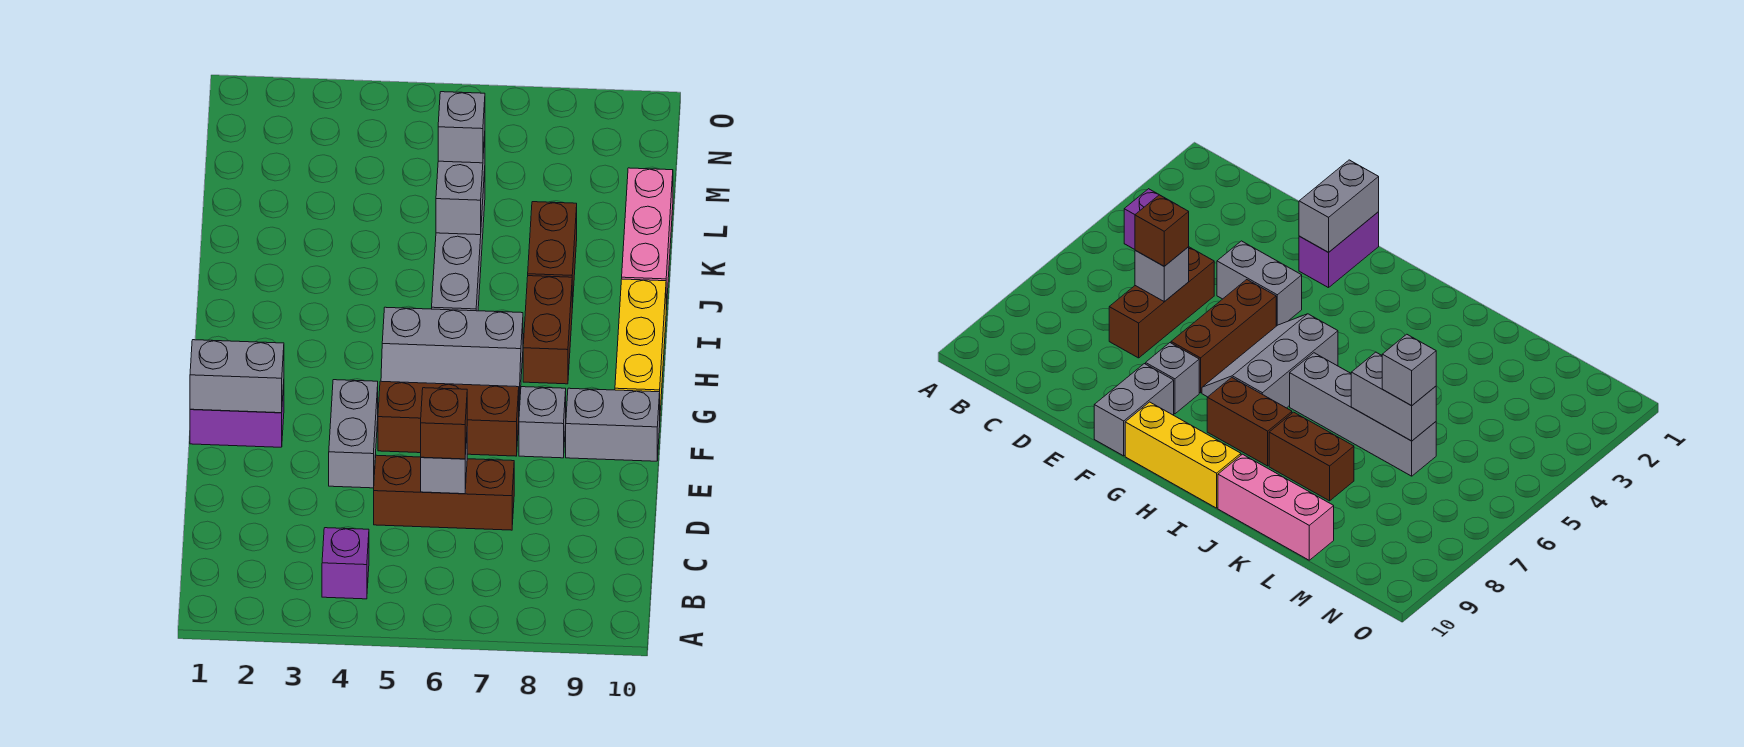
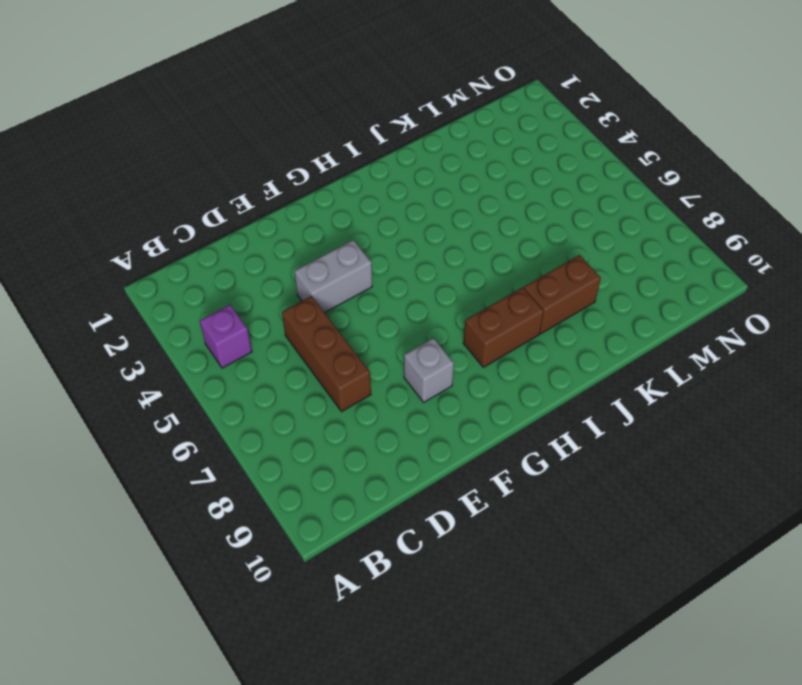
none -> purple 1x2 brick [190,384,284,447]
none -> brown 1x3 brick [378,381,519,456]
none -> grey 1x2 brick [566,388,660,461]

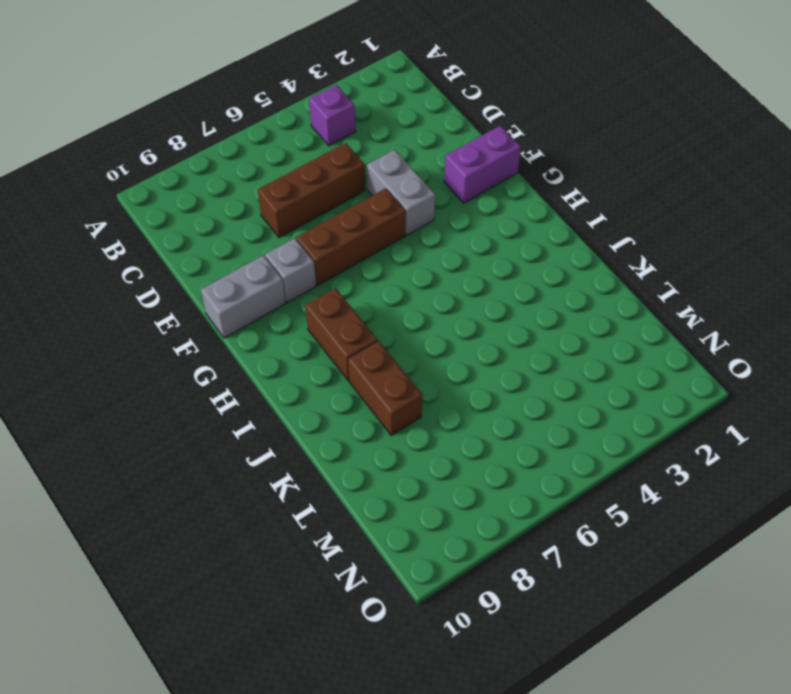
none -> grey 2x3 slope [381,307,523,408]
none -> yellow 1x3 brick [615,279,666,411]
none -> grey 1x4 brick [432,171,485,311]

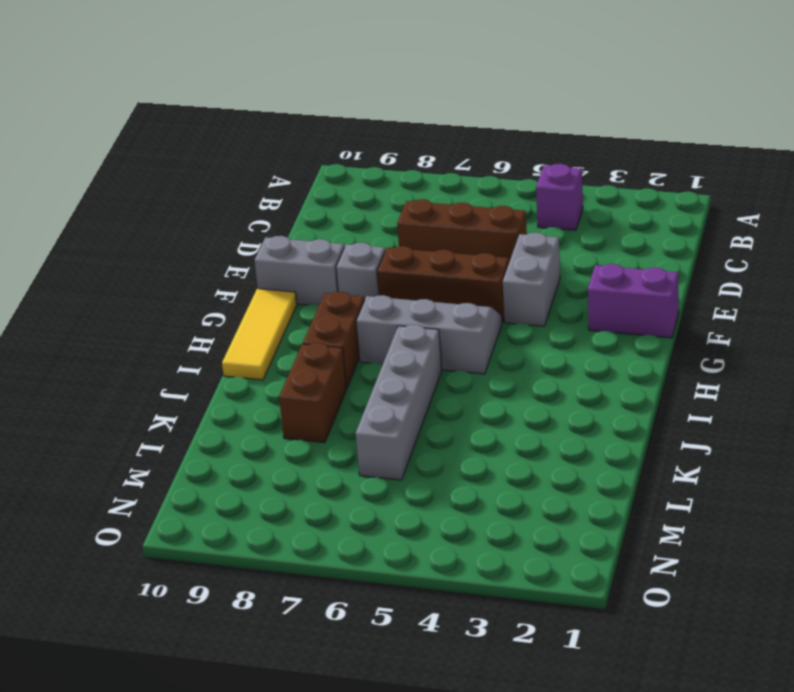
yellow 1x3 tile [222,289,297,380] -> yellow 1x3 brick [615,279,666,411]
none -> pink 1x3 brick [622,168,673,310]
none -> grey 1x1 brick [421,437,467,494]
none -> grey 1x2 brick [190,340,284,413]

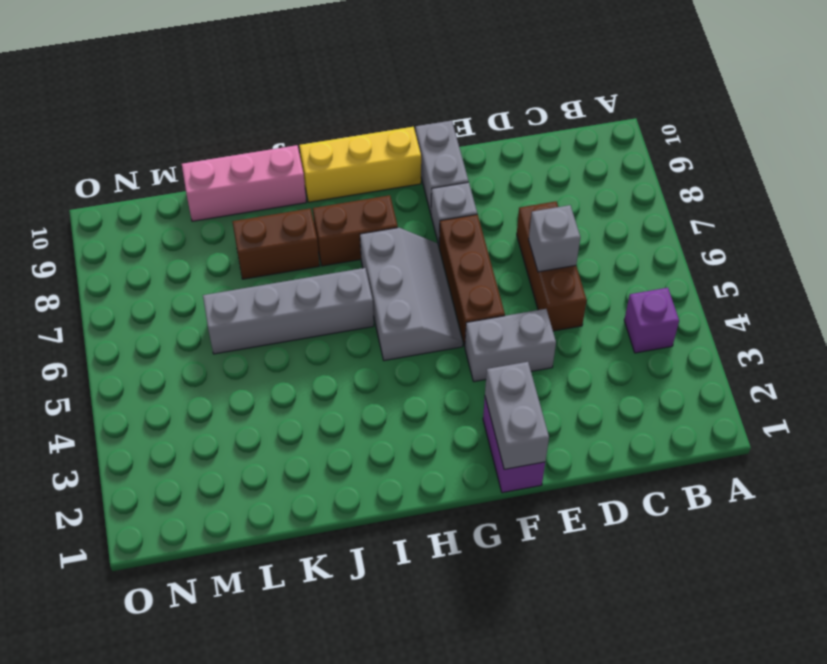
none -> grey 1x2 brick [436,136,485,235]
none -> brown 1x1 brick [421,388,467,459]
none -> grey 1x1 brick [438,92,485,163]

